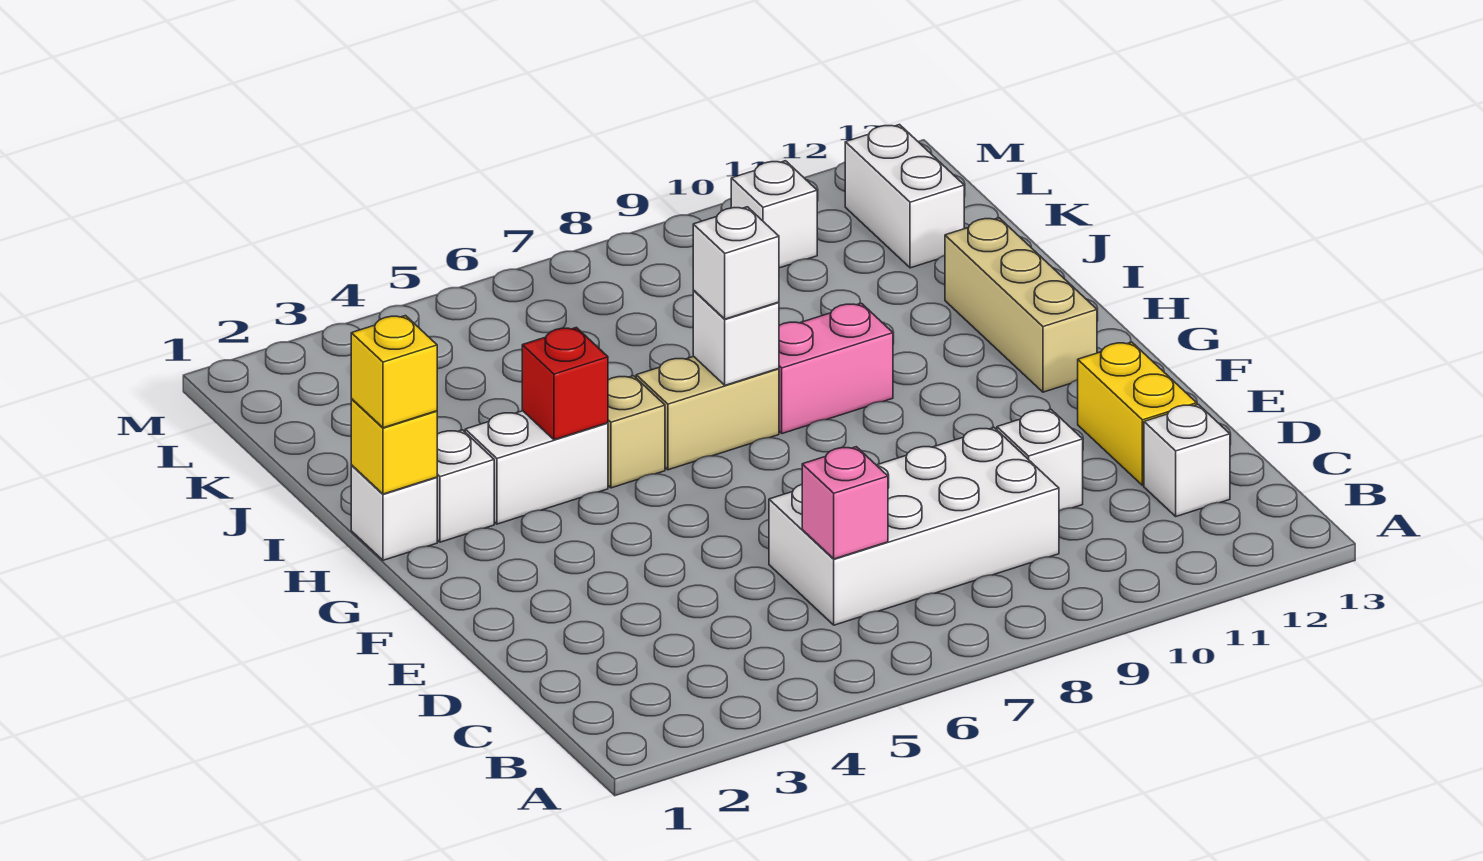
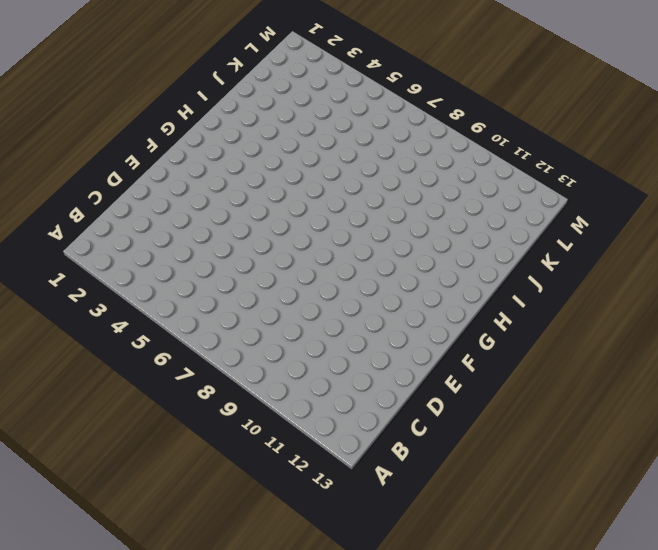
none -> white 2x4 brick [769,428,1059,625]
none -> white 1x1 brick [1144,404,1230,516]
none -> white 1x1 brick [997,409,1083,511]

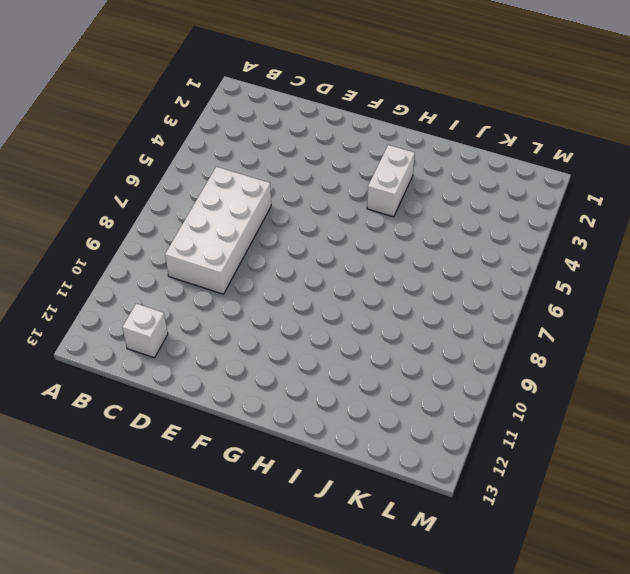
none -> white 1x1 brick [997,409,1083,511]
none -> yellow 1x2 brick [1078,342,1197,486]
none -> tan 1x3 brick [945,218,1097,392]

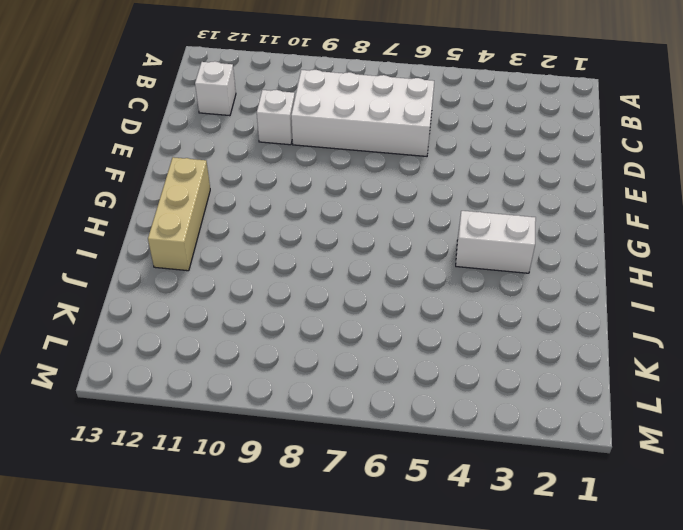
none -> yellow 1x2 brick [1078,342,1197,486]
none -> white 1x1 brick [351,466,437,560]
none -> white 1x1 brick [437,430,494,542]

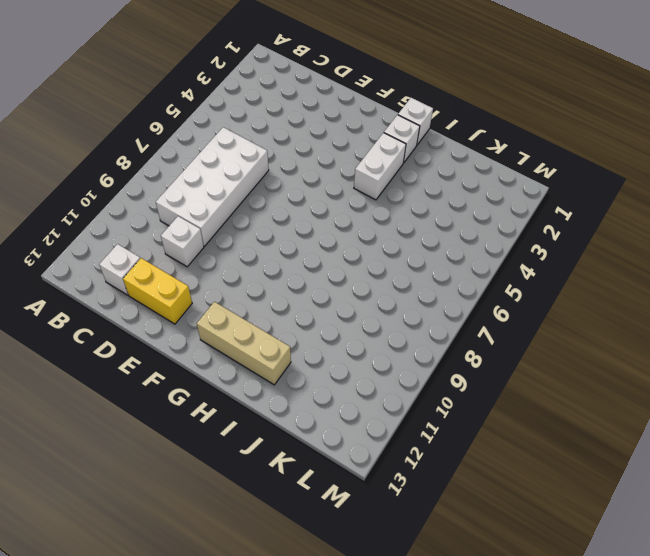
none -> tan 1x1 brick [608,376,665,488]
none -> tan 1x2 brick [636,356,779,470]
none -> pink 1x2 brick [779,303,893,434]

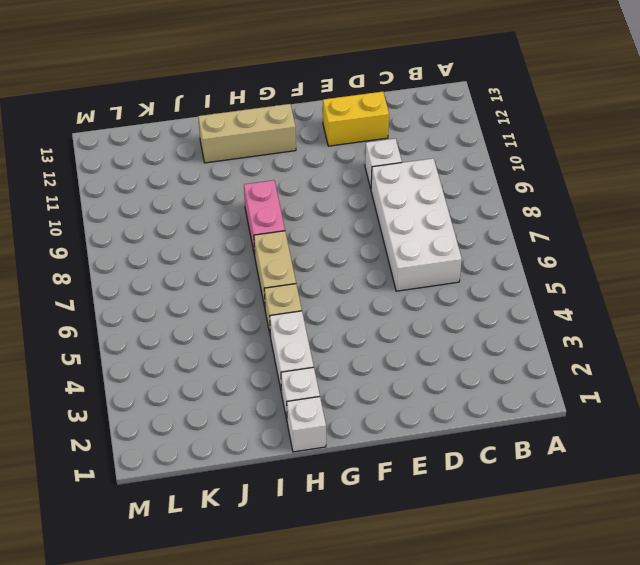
none -> white 1x1 brick [1144,404,1230,516]
none -> white 1x2 brick [845,125,964,268]
none -> white 1x1 brick [731,161,817,268]

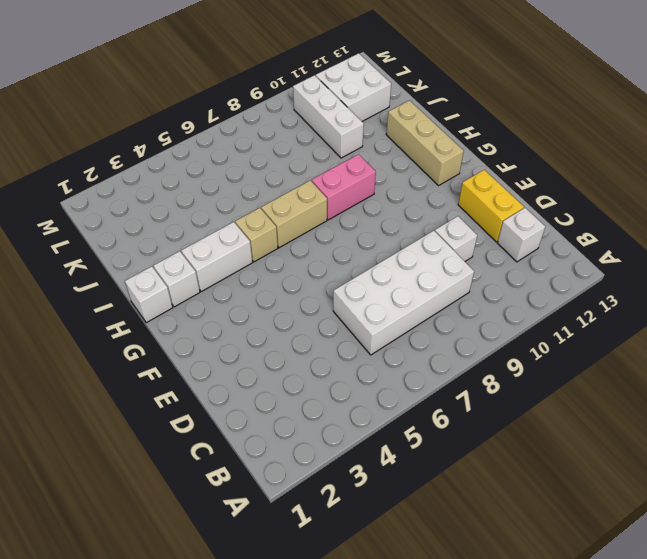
white 1x3 brick [293,75,364,158] -> white 1x1 brick [731,161,817,268]
white 2x2 brick [315,53,391,121] -> white 1x2 brick [845,125,964,268]
none -> pink 1x1 brick [802,447,888,559]
none -> yellow 1x1 brick [351,399,437,494]
none -> red 1x1 brick [522,328,608,440]

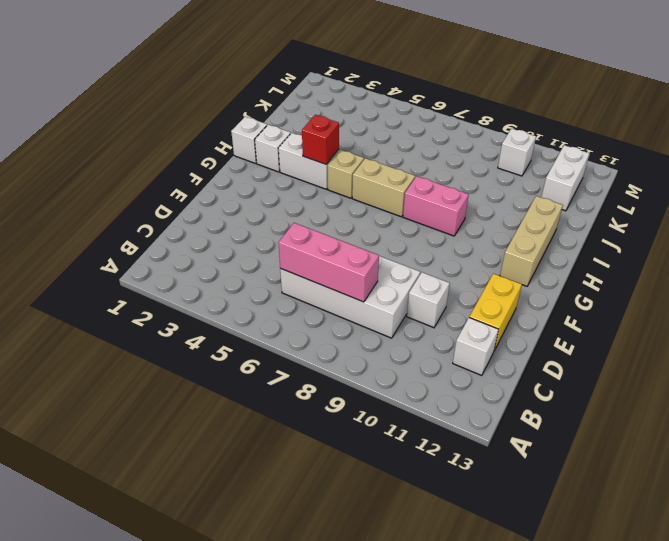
pink 1x3 brick [278,223,379,302] -> pink 1x1 brick [802,447,888,559]
none -> yellow 1x1 brick [351,399,437,494]
none -> white 1x1 brick [693,291,779,385]
none -> yellow 1x1 brick [351,316,437,428]

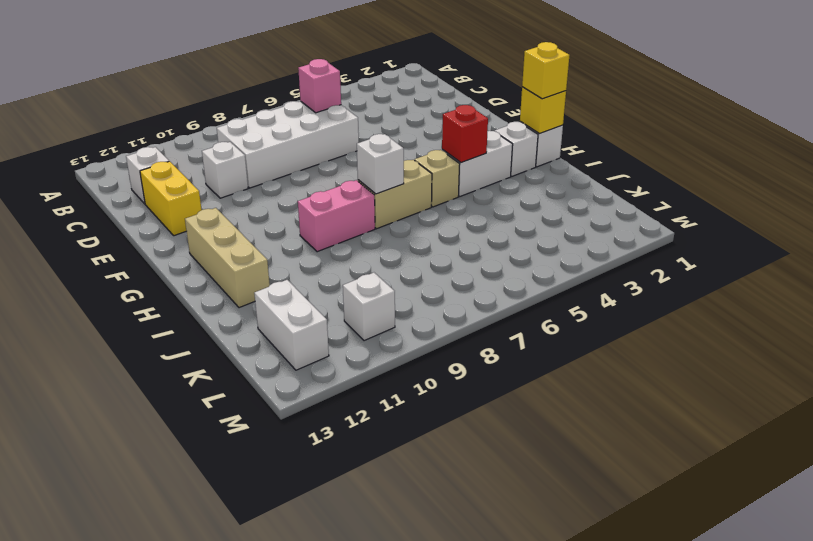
none -> white 1x1 brick [693,207,779,319]

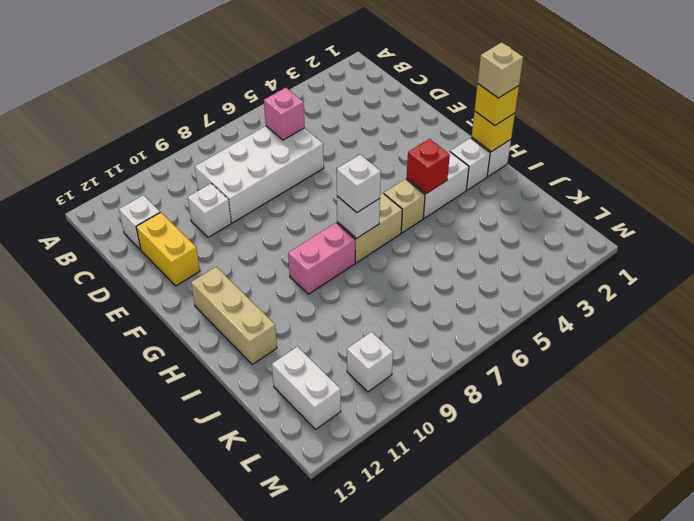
tan 1x1 brick [478,42,523,98] -> none

